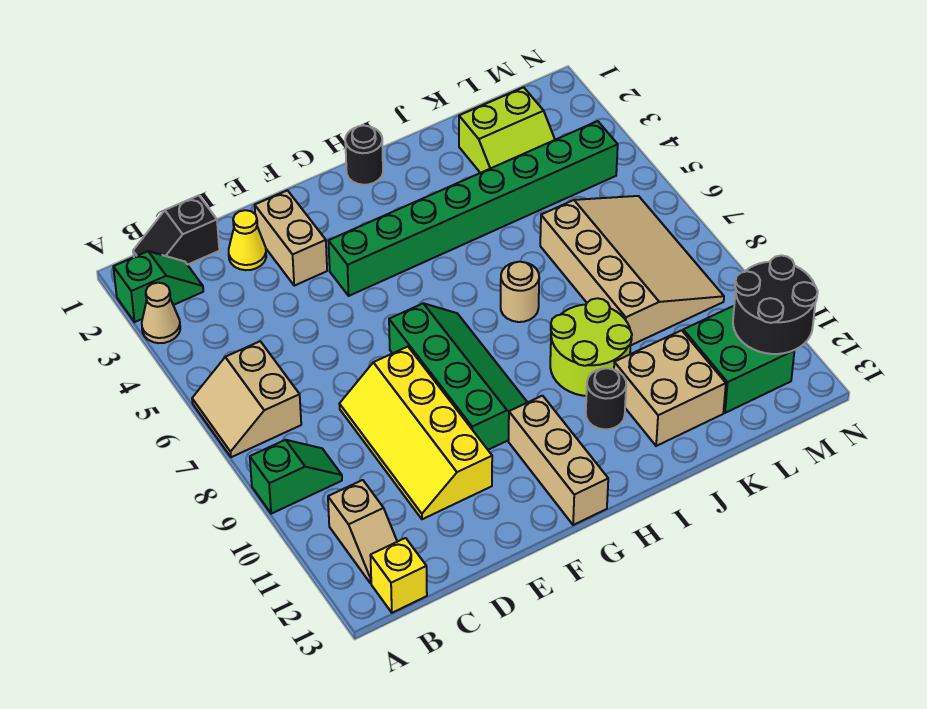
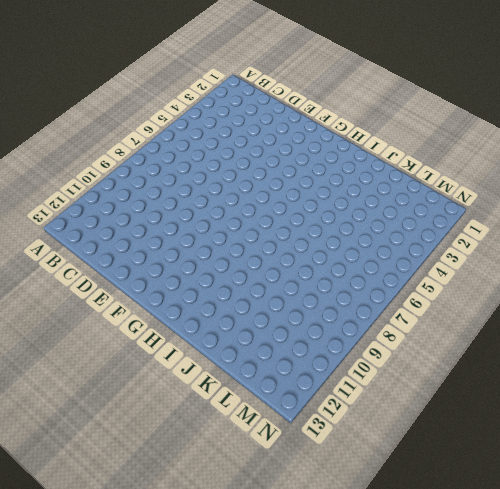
none -> green 1x2 slope [113,251,203,322]
none -> tan 1x1 cone [142,283,180,343]
none -> tan 2x2 slope [192,341,301,457]

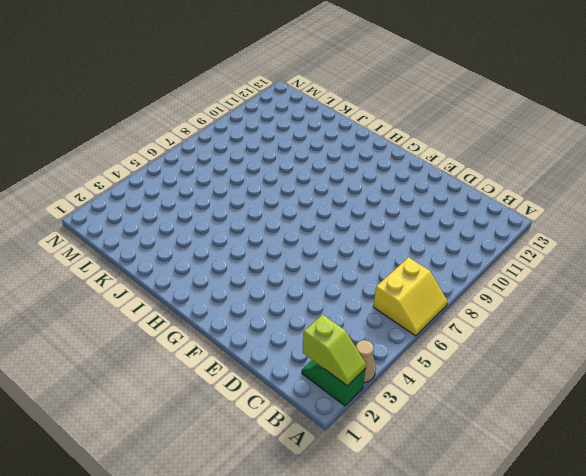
lime 1x2 slope [303,314,366,386] -> none
yellow 2x2 slope [373,257,448,336] -> tan 2x2 slope [192,341,301,457]
none -> green 1x2 slope [250,440,342,514]
none -> black 1x2 slope [133,196,219,265]
none -> tan 1x2 slope [328,480,397,583]

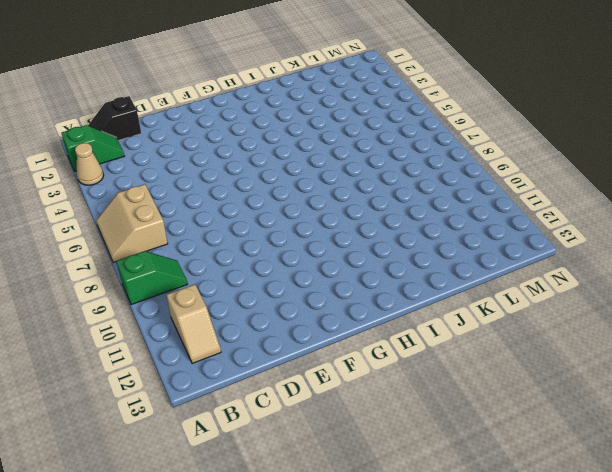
none -> yellow 1x1 brick [370,538,427,613]
none -> yellow 1x1 cone [229,210,266,270]
none -> yellow 2x4 slope [339,347,492,519]

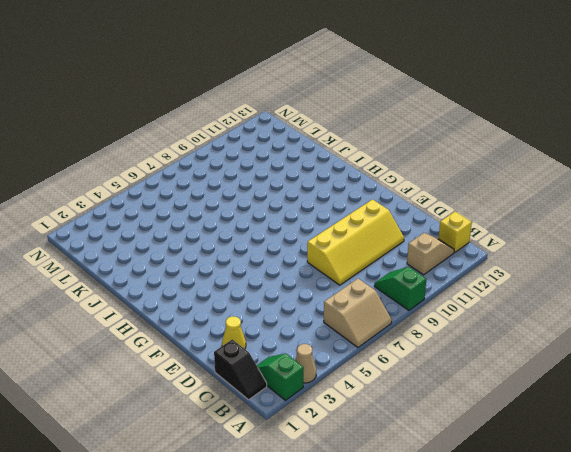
none -> tan 1x2 brick [255,190,327,286]
none -> green 1x8 brick [329,121,618,296]
none -> green 2x4 slope [389,303,527,450]

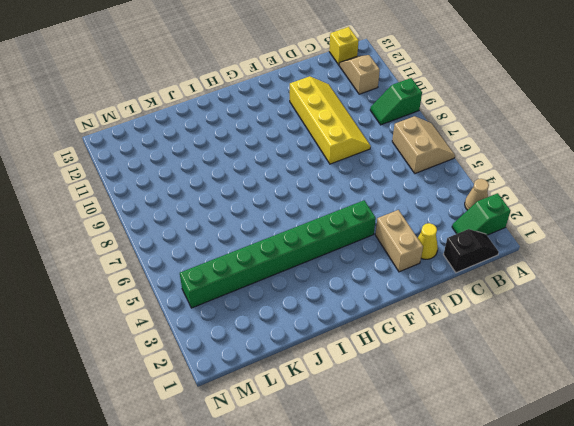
none -> green 2x4 slope [389,303,527,450]
none -> tan 1x3 brick [509,396,608,525]
none -> black 1x1 round brick [345,125,383,185]

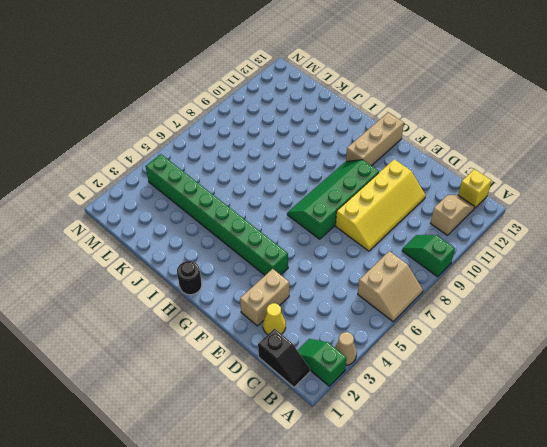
none -> tan 1x1 round brick [501,262,539,322]
none -> lime 2x2 round brick [550,298,632,396]
none -> black 1x1 round brick [586,368,626,429]

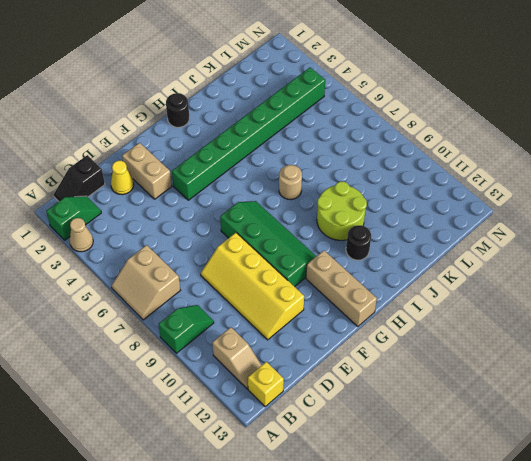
none -> tan 2x2 brick [614,330,726,446]
none -> lime 2x2 slope [459,87,555,173]
none -> tan 3x4 slope [540,196,724,345]

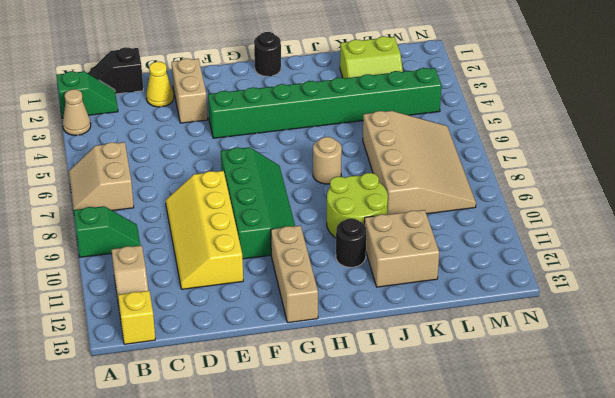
none -> green 2x2 brick [683,306,794,413]
none -> black 2x2 round brick [733,255,818,354]

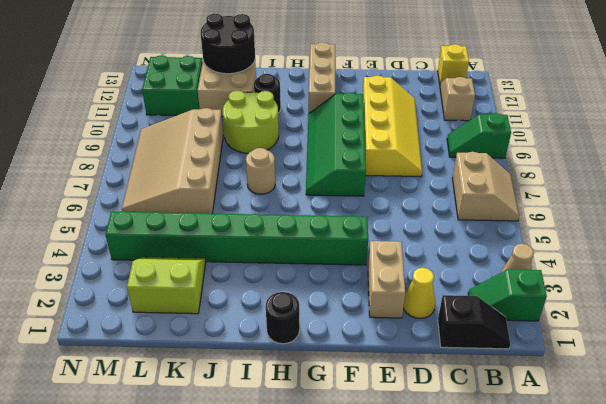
black 2x2 round brick [201,14,255,74] -> black 2x2 round brick moved to [733,255,818,354]

